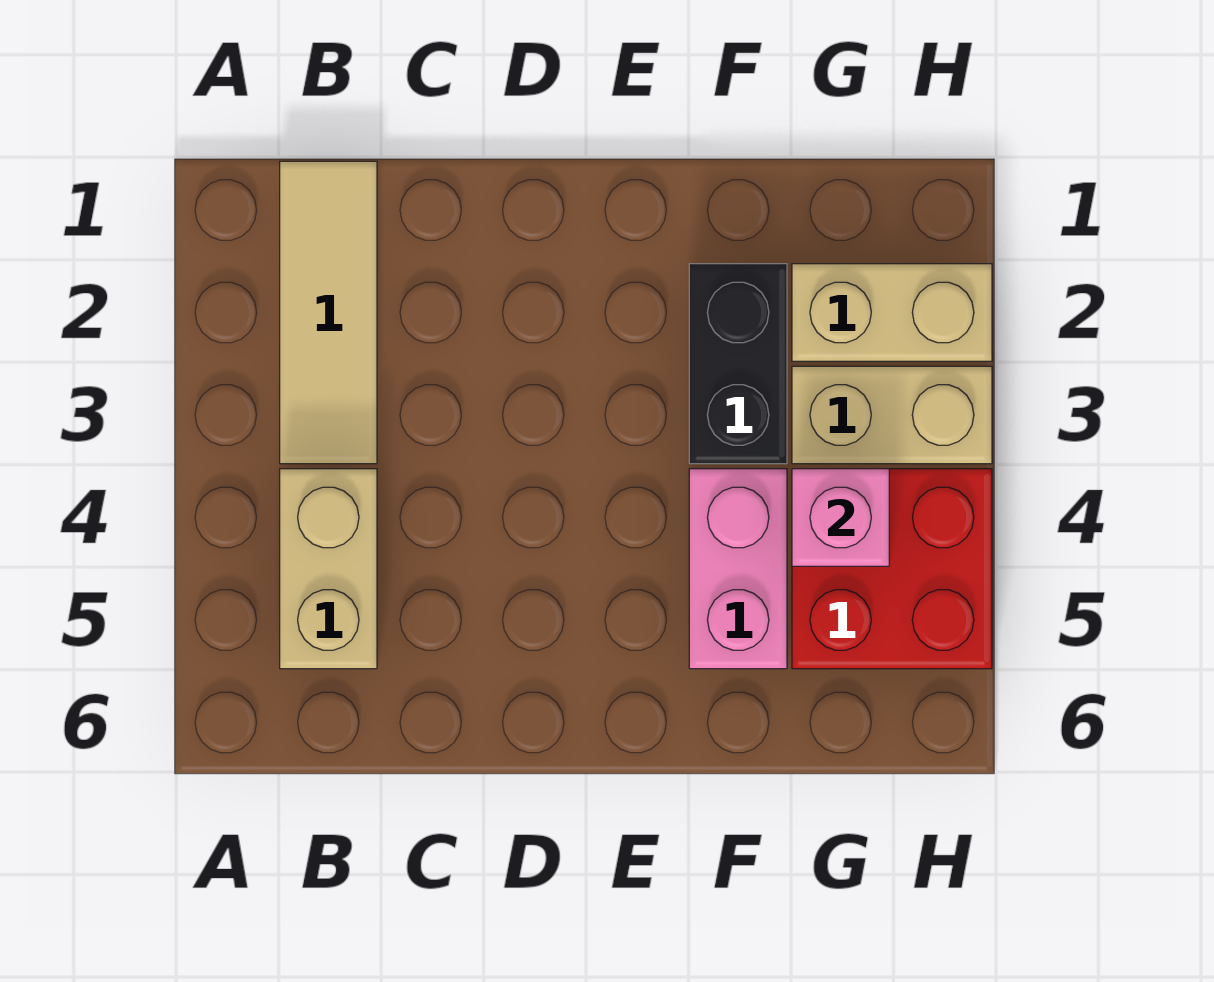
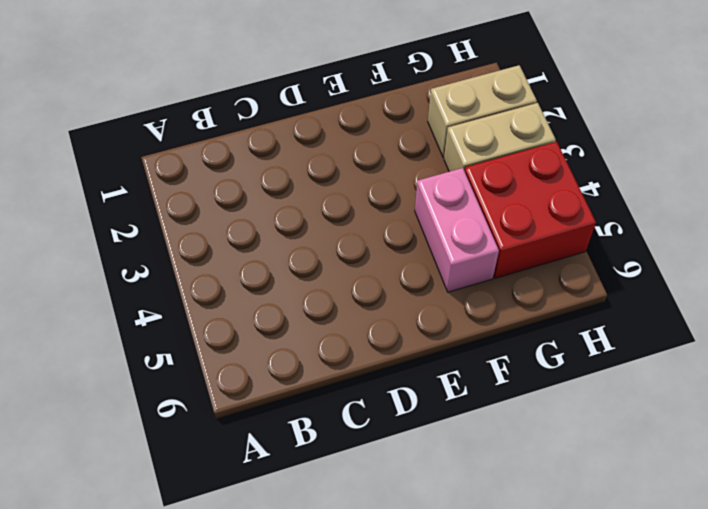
none -> tan 1x3 tile [280,161,377,464]
none -> tan 1x2 brick [280,469,377,669]

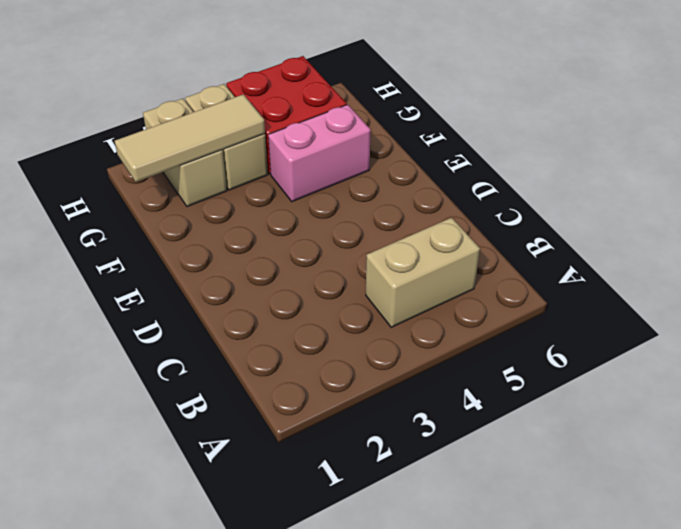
tan 1x3 tile [115,94,265,182] -> tan 1x3 tile moved to [280,161,377,464]
none -> black 1x2 brick [689,264,787,464]
none -> pink 1x1 brick [792,469,889,566]

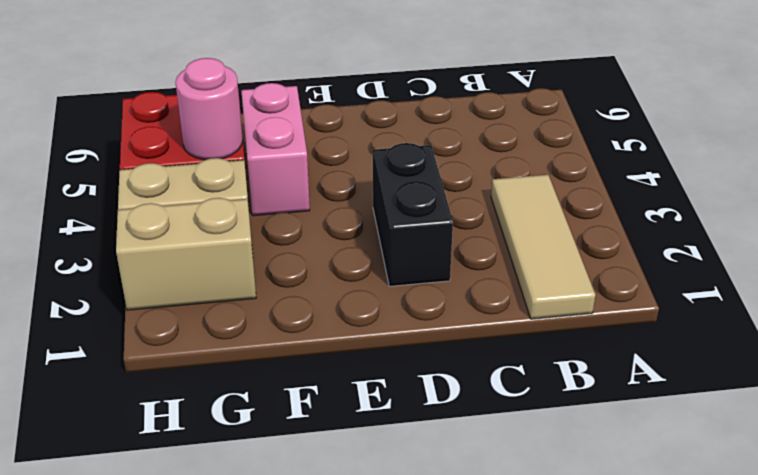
black 1x2 brick [373,143,453,286] -> black 1x2 brick moved to [689,264,787,464]
pink 1x1 round brick [175,58,243,160] -> pink 1x1 brick [792,469,889,566]
none -> tan 1x2 brick [280,469,377,669]

